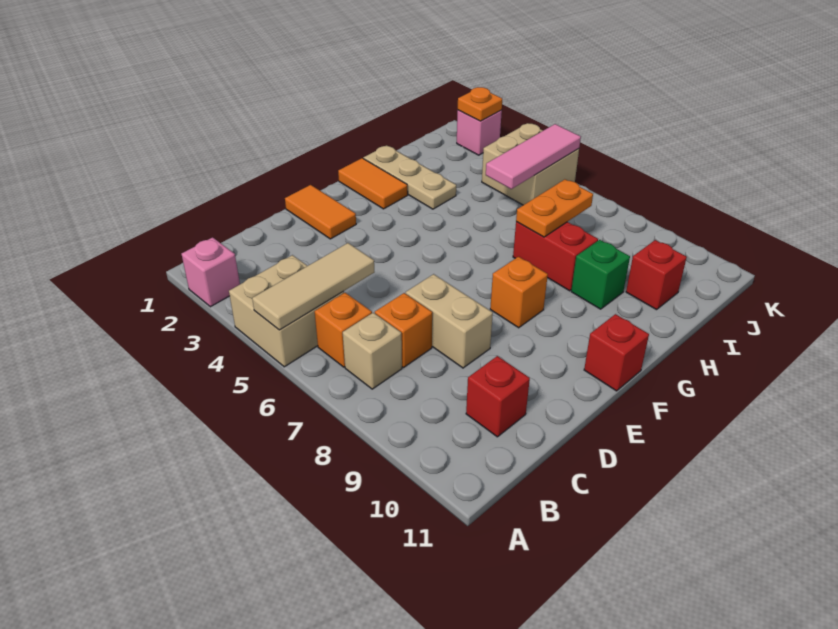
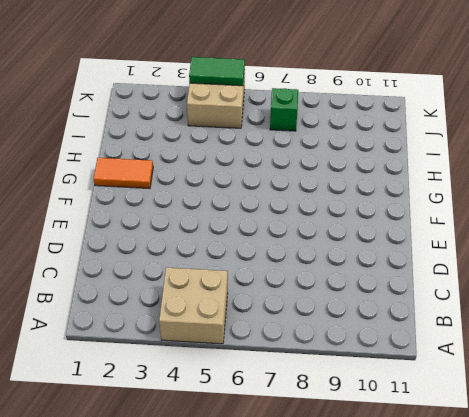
green 1x1 brick [270,88,298,131] -> green 1x1 brick moved to [571,240,630,309]
green 1x2 tile [189,57,245,86] -> pink 1x3 tile [486,124,581,189]
none -> pink 1x1 brick [182,237,240,307]
none -> orange 1x1 brick [314,293,372,367]
none -> tan 1x1 brick [343,313,402,389]

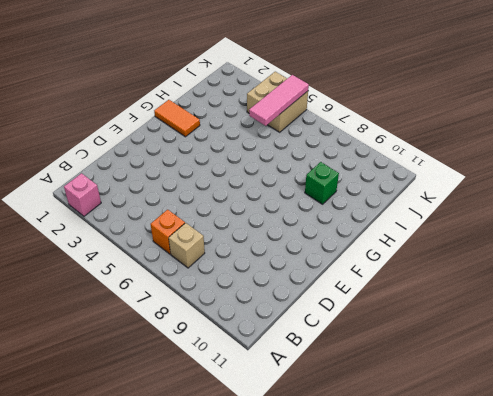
none -> tan 2x2 brick [229,255,344,367]
none -> orange 1x1 brick [375,293,432,368]
none -> red 1x1 brick [466,356,530,437]

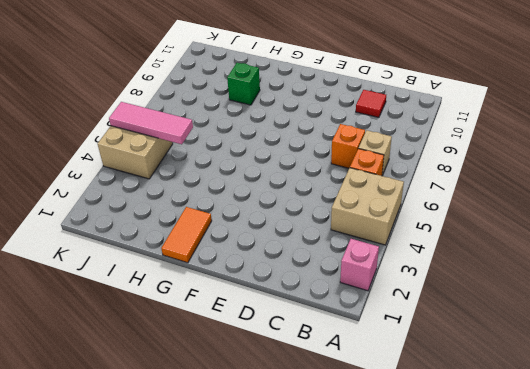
red 1x1 tile [356,90,386,117] -> red 1x1 brick [466,356,530,437]
none -> tan 1x2 brick [406,274,493,368]
none -> orange 1x2 tile [285,185,356,239]
none -> orange 1x1 brick [490,257,548,328]

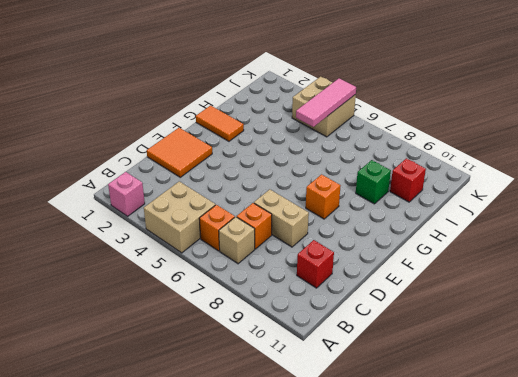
orange 2x2 tile [147,128,212,177] -> orange 1x2 tile [285,185,356,239]
none -> red 1x1 brick [584,314,649,391]
none -> tan 1x3 plate [363,145,456,209]
none -> red 1x2 brick [513,222,598,291]

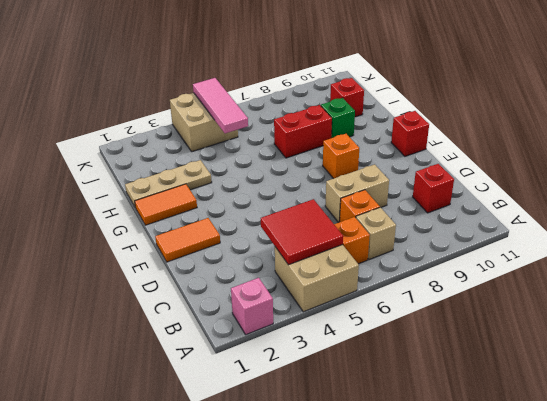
red 2x2 tile [261,199,343,265] -> tan 1x3 tile [252,243,374,330]
none -> pink 1x1 brick [457,110,502,155]
none -> orange 1x2 plate [516,179,593,237]
none -> orange 1x1 plate [458,87,502,121]

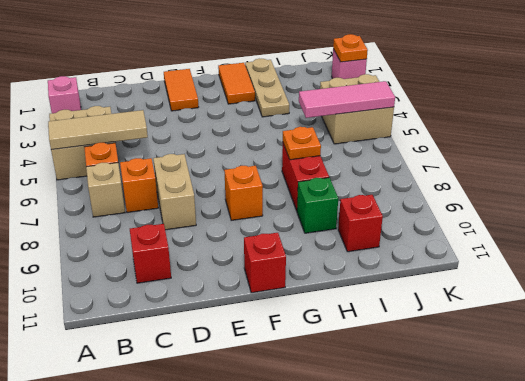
orange 1x1 plate [283,127,321,160] -> orange 1x2 plate [516,179,593,237]

